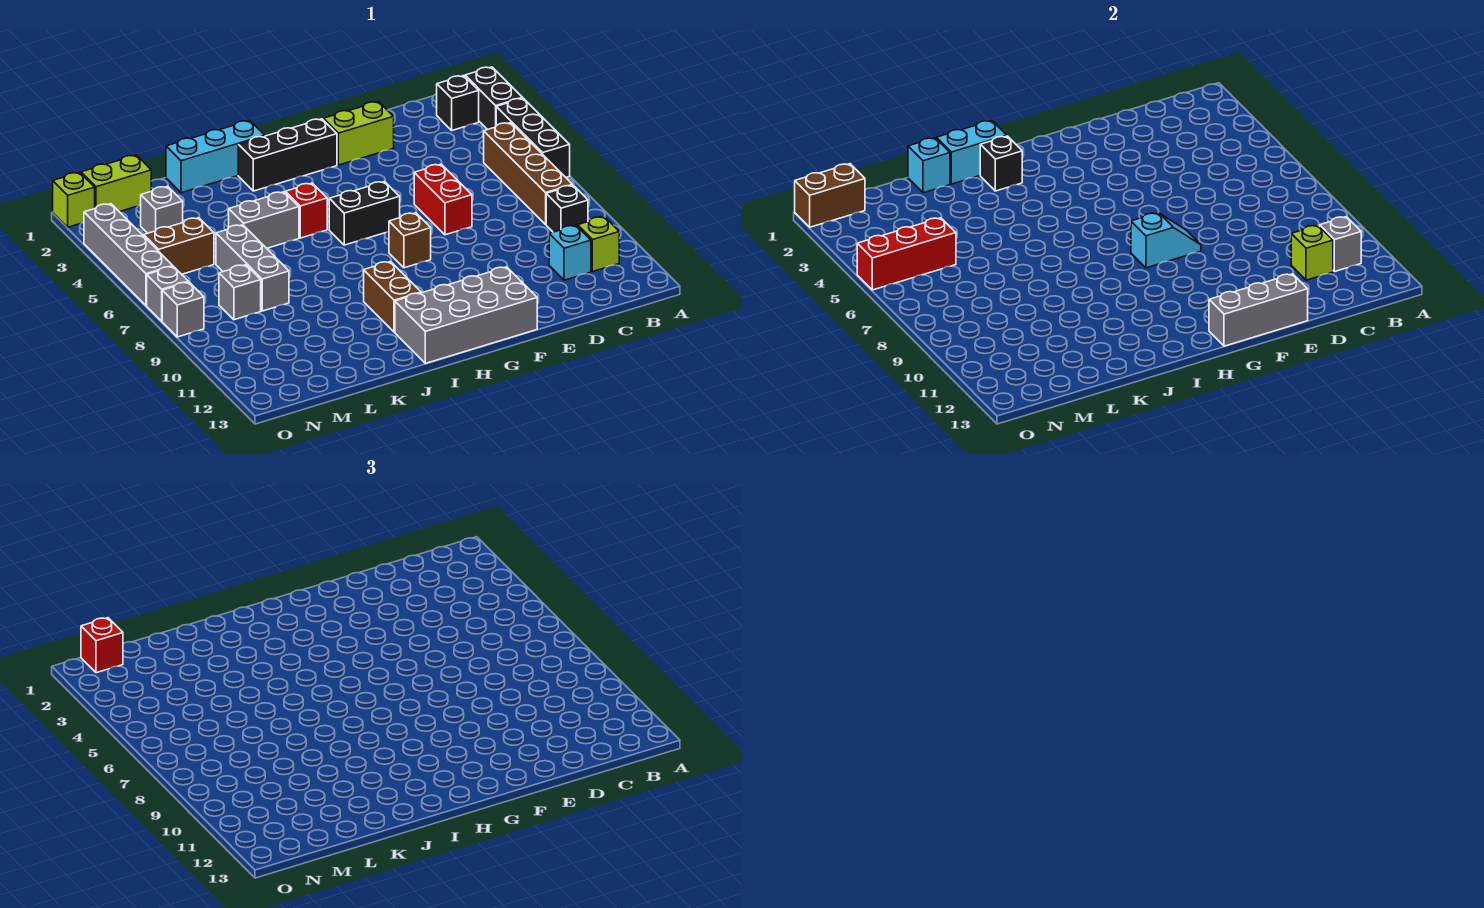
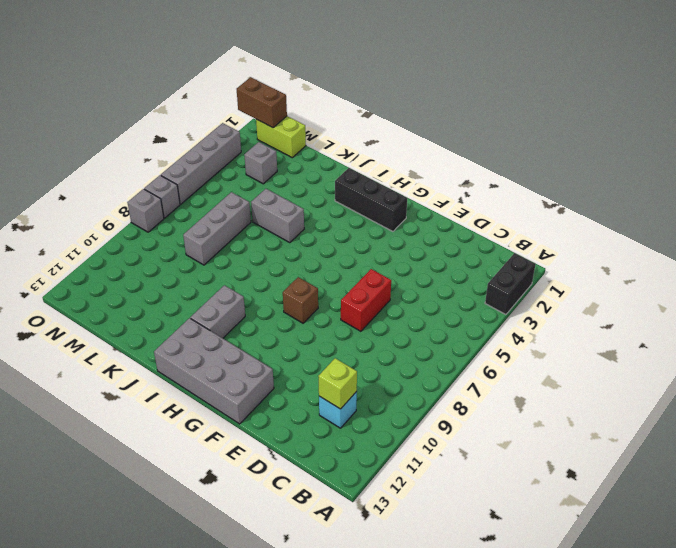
grey 1x2 brick [190,285,245,338] -> brown 1x2 brick [364,261,421,332]
none -> black 1x3 brick [496,98,570,177]
none -> black 1x1 brick [437,76,479,130]
none -> brown 1x4 brick [484,123,572,224]
none -> black 1x1 brick [546,185,588,232]

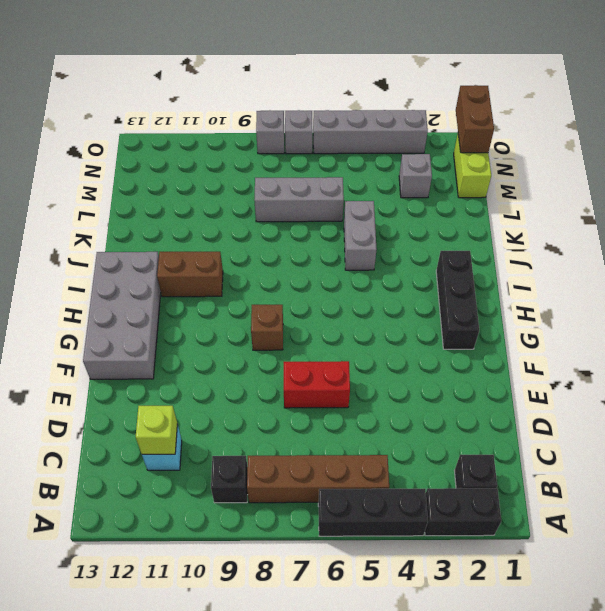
none -> lime 1x1 brick [578,217,619,272]
none -> lime 1x2 brick [323,102,394,165]
none -> black 1x2 brick [329,181,400,245]
none -> cyan 1x3 brick [166,120,265,193]

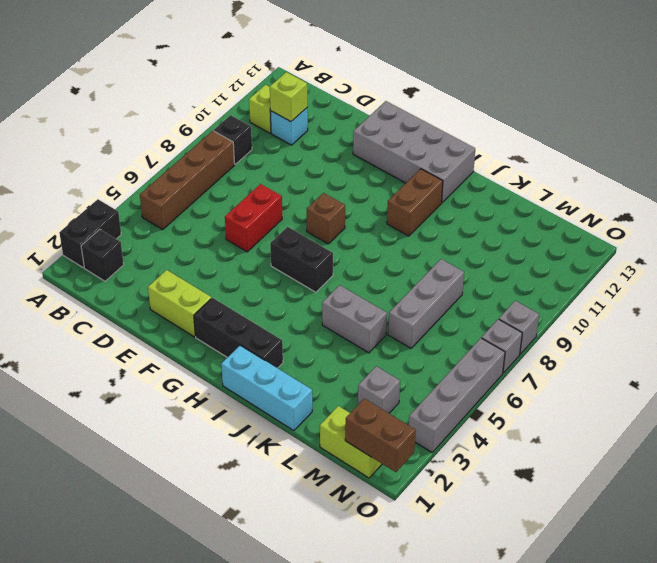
none -> black 1x3 brick [496,98,570,177]
none -> red 1x1 brick [285,183,327,238]
none -> brown 1x2 brick [144,218,214,274]
none -> grey 1x1 brick [219,265,261,320]

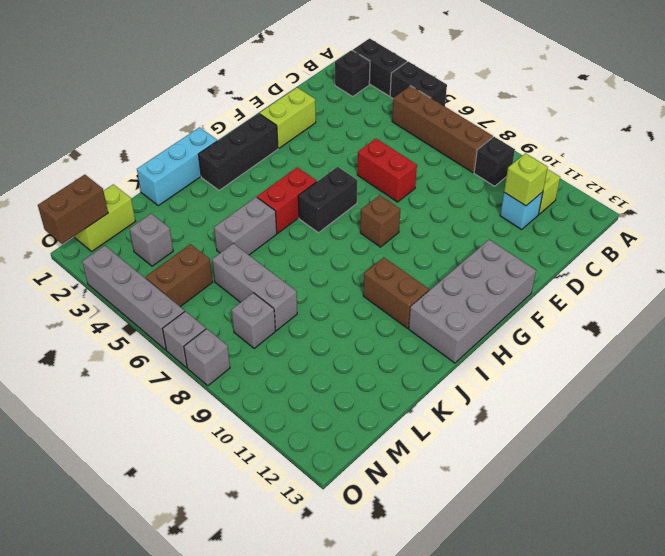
black 1x2 brick [390,62,447,106] -> black 1x3 brick [496,98,570,177]
red 1x2 brick [257,167,317,233] -> red 1x1 brick [285,183,327,238]
none -> lime 1x1 brick [53,172,95,227]
none -> grey 1x1 brick [1320,217,1361,272]
none -> grey 1x3 brick [1209,274,1308,346]
none -> cyan 1x2 slope [1131,213,1201,268]

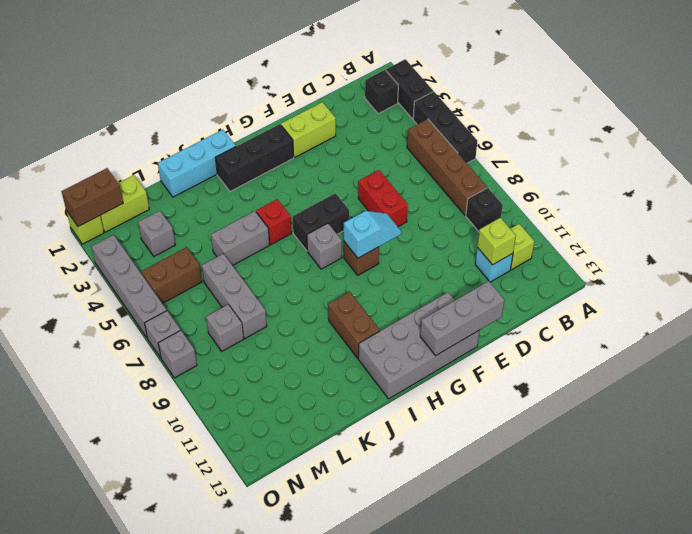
grey 1x1 brick [307,223,342,269] -> grey 1x1 brick moved to [1320,217,1361,272]
none -> cyan 1x2 brick [936,120,1007,184]
none -> black 1x1 brick [980,136,1022,191]
none -> cyan 1x1 brick [908,138,950,193]
none -> red 1x3 brick [857,218,956,290]

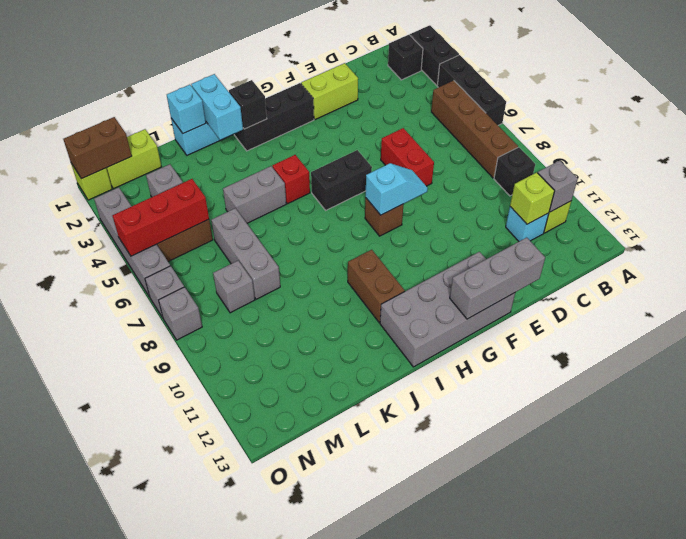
cyan 1x2 brick [191,74,243,140] -> cyan 1x2 brick turned to [936,120,1007,184]
none -> red 1x1 brick [81,618,123,673]

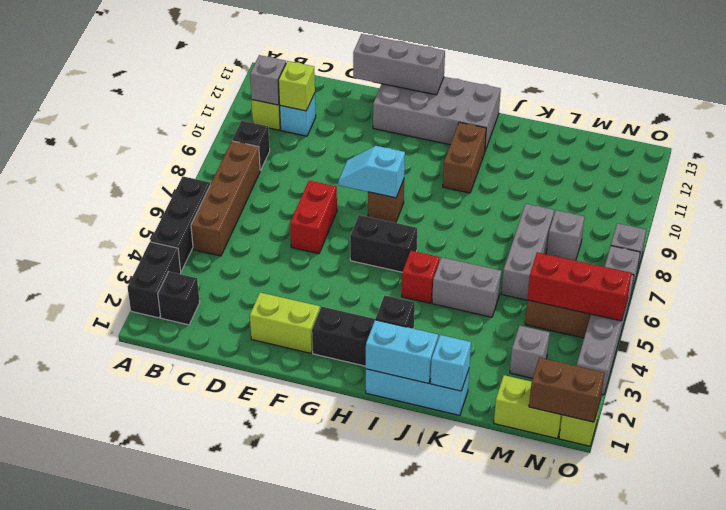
none -> red 1x1 brick [81,618,123,673]

